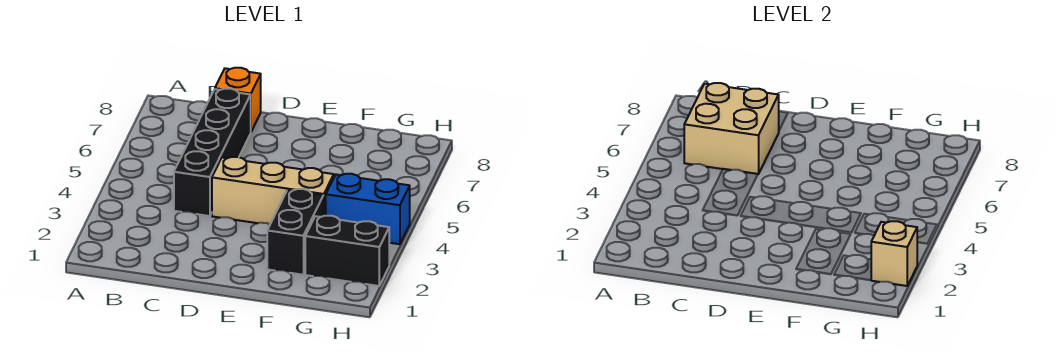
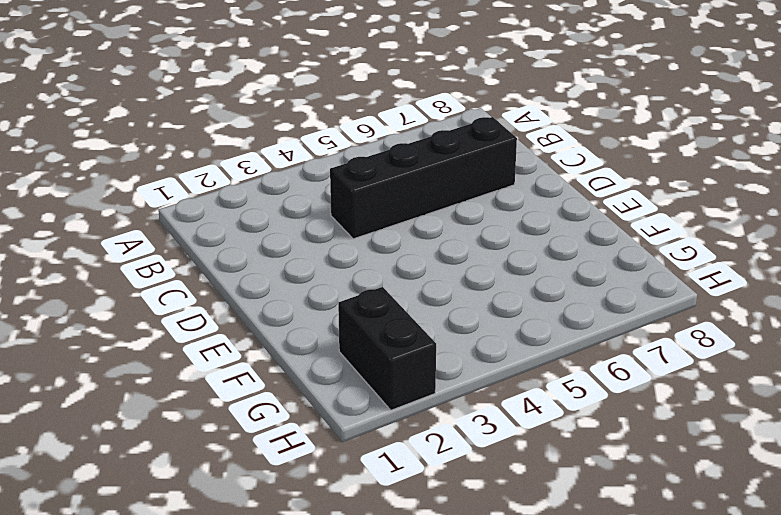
none -> orange 1x1 brick [215,68,261,132]
none -> tan 1x3 brick [212,157,334,224]

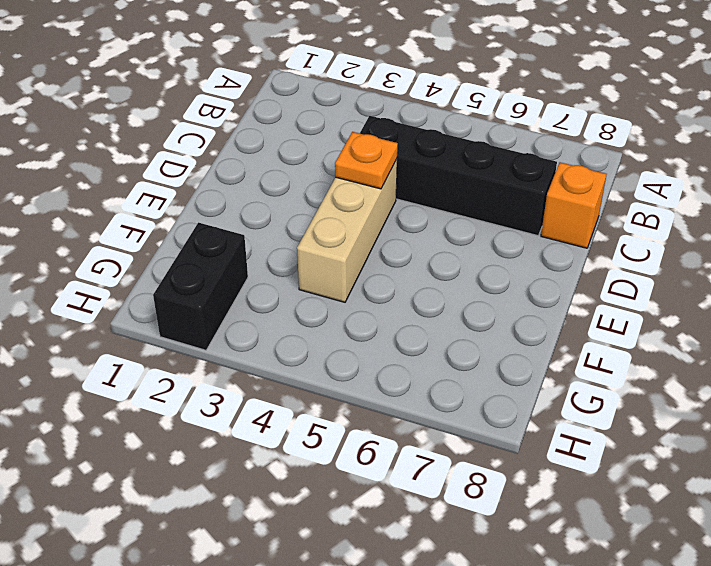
orange 1x1 plate [335,132,398,189] -> none
none -> black 1x2 brick [267,189,324,275]
none -> blue 1x2 brick [326,174,410,244]

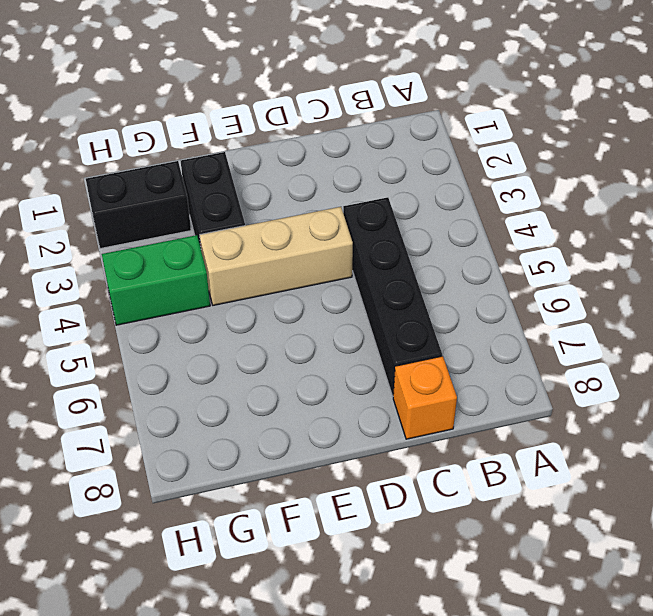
green 1x2 brick [102,235,210,325] -> blue 1x2 brick [326,174,410,244]
none -> tan 2x2 brick [684,83,779,174]
none -> tan 1x1 brick [871,221,917,286]

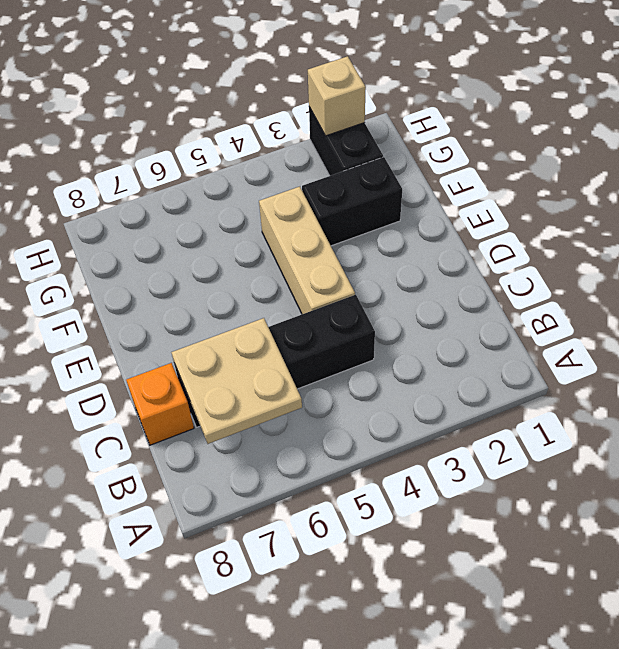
tan 2x2 plate [171,318,302,444] -> tan 2x2 brick [684,83,779,174]
none -> blue 1x2 brick [326,174,410,244]

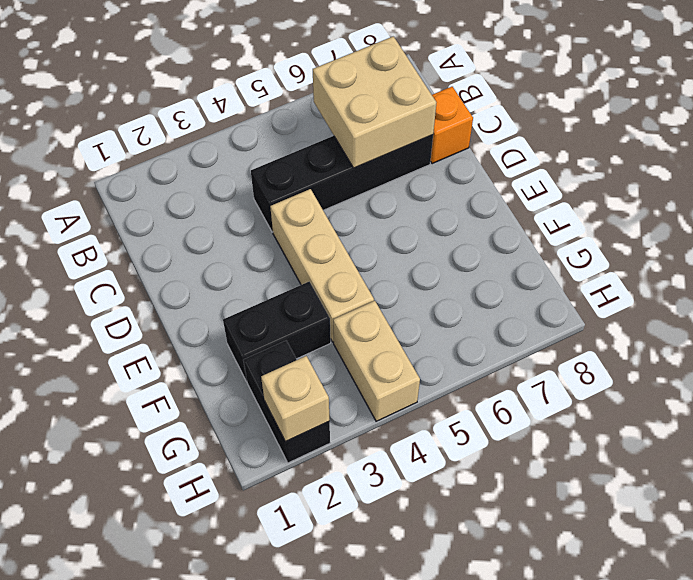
tan 1x2 brick [333,301,420,421] -> blue 1x2 brick [326,174,410,244]

